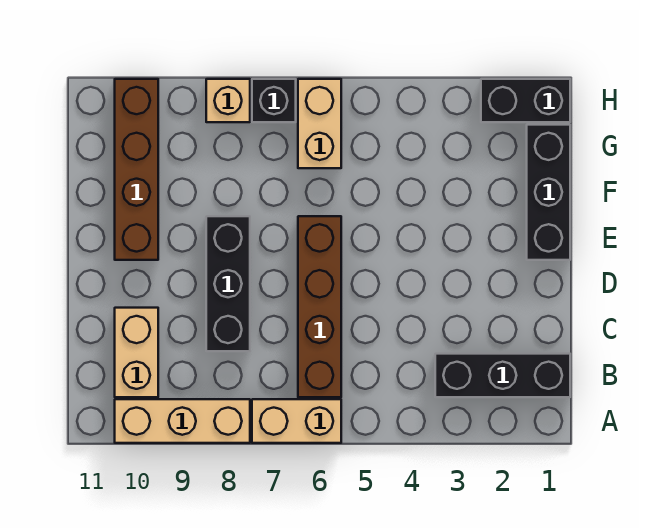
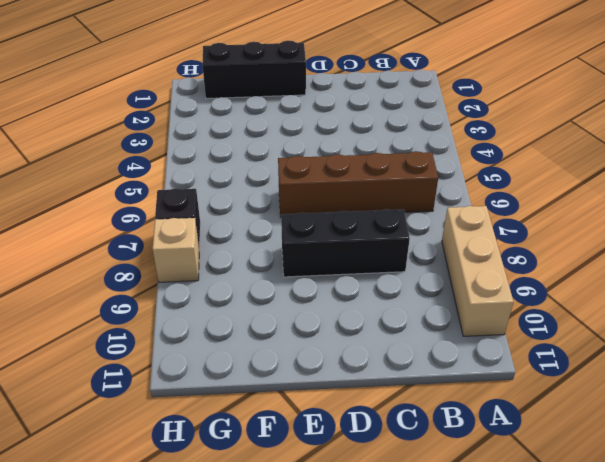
none -> tan 1x2 brick [252,399,341,443]
none -> black 1x3 brick [435,354,570,397]
none -> tan 1x2 brick [115,308,158,397]

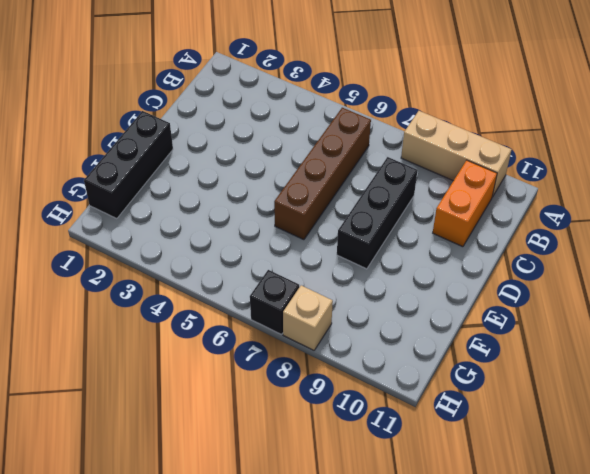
orange 1x2 brick [433,160,497,247] -> tan 1x2 brick [115,308,158,397]
none -> tan 1x2 brick [252,399,341,443]
none -> black 1x3 brick [435,354,570,397]
none -> brown 1x4 brick [115,79,158,260]

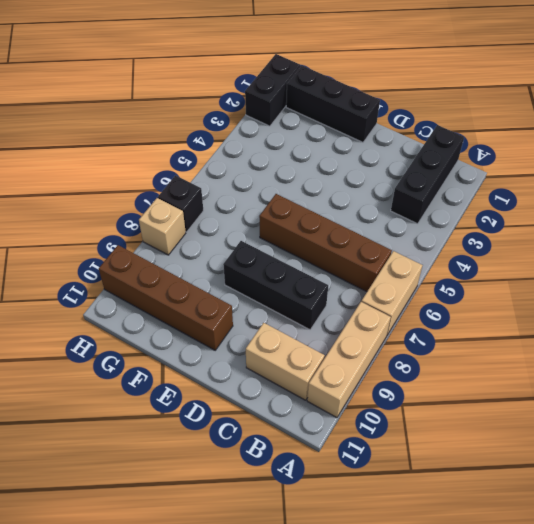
none -> tan 1x2 brick [298,79,341,168]

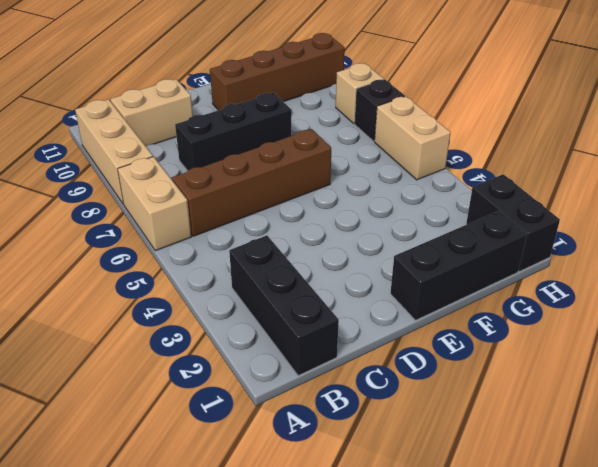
tan 1x2 brick [375,96,451,180] -> tan 1x2 brick turned to [298,79,341,168]

